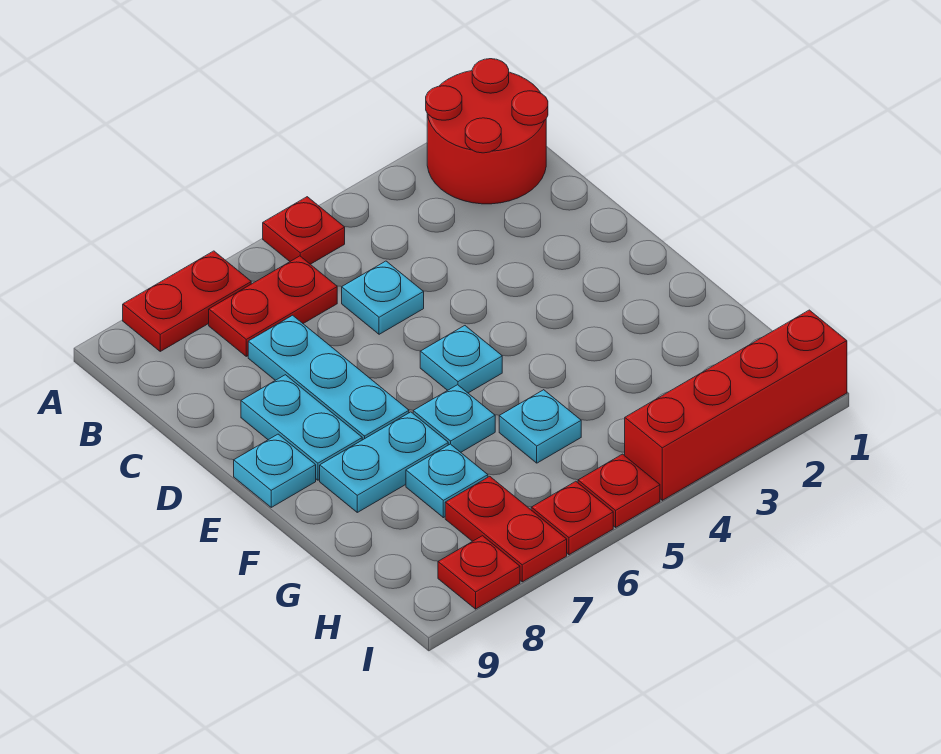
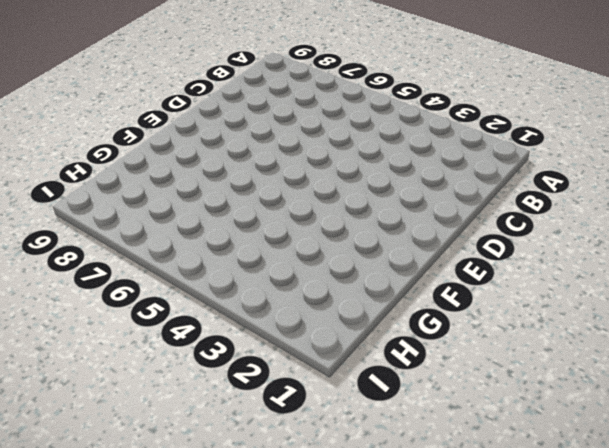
none -> red 2x2 round brick [426,59,548,204]
none -> red 1x1 plate [263,197,345,264]
none -> red 1x2 plate [123,251,251,351]

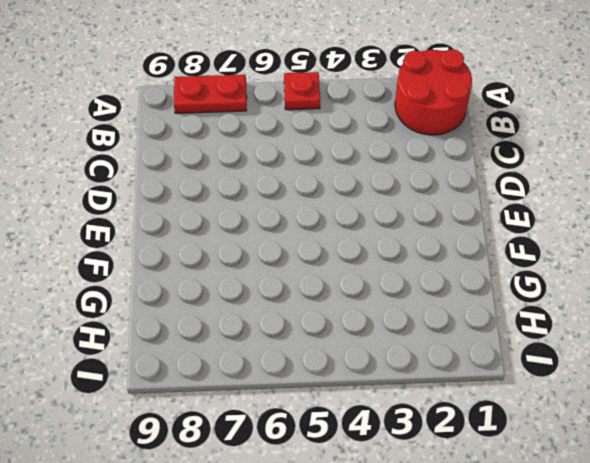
none -> red 1x2 plate [209,256,337,356]
none -> cyan 1x1 plate [342,261,424,334]
none -> cyan 1x3 plate [248,315,409,440]

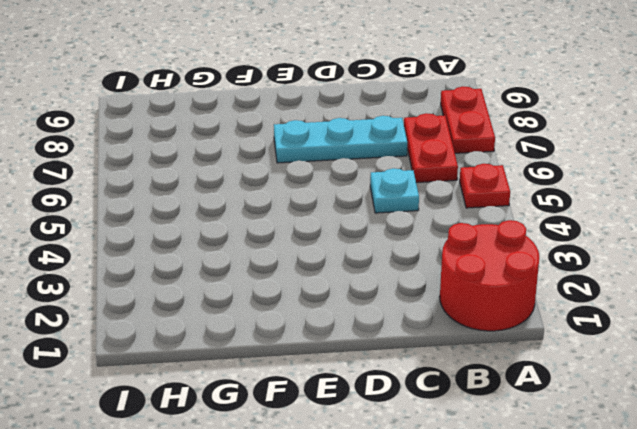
none -> cyan 1x2 plate [241,375,362,480]
none -> cyan 1x1 plate [420,326,502,393]
none -> cyan 1x1 plate [234,434,316,507]

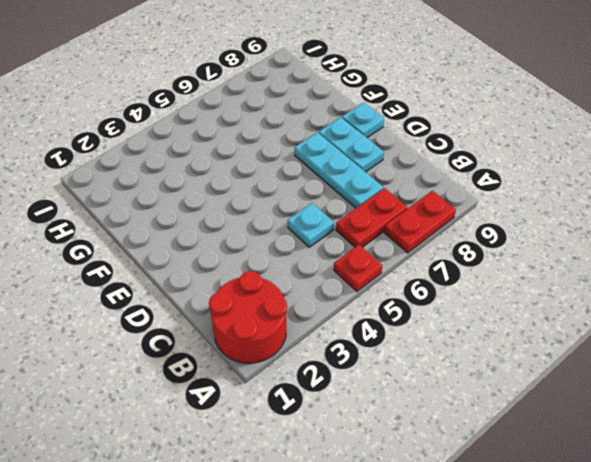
none -> cyan 1x1 plate [420,326,502,393]
none -> cyan 1x1 plate [413,385,495,452]
none -> cyan 1x2 plate [320,412,448,512]

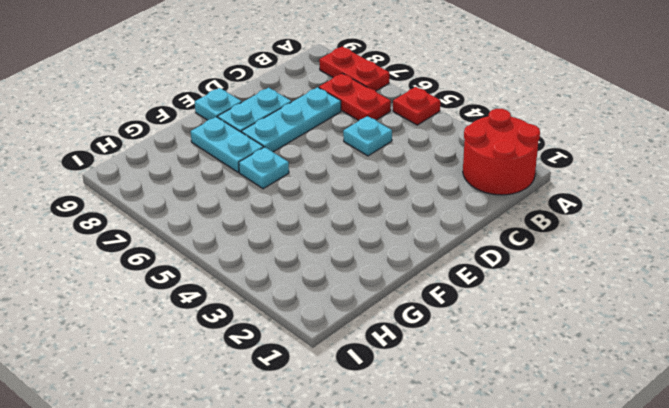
none -> cyan 1x1 plate [420,326,502,393]
none -> cyan 1x1 plate [499,390,581,463]
none -> cyan 1x1 plate [406,444,488,518]

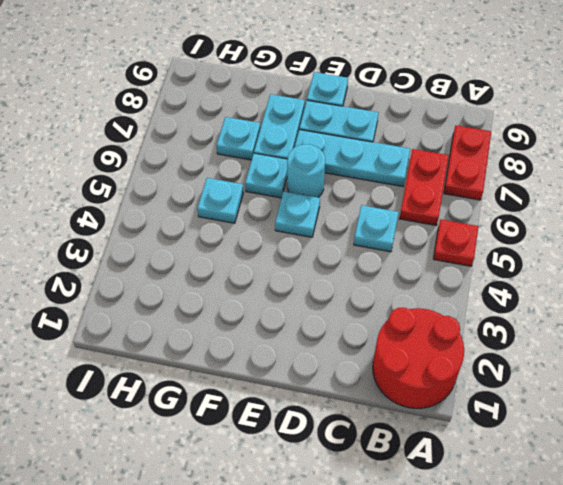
cyan 1x1 round brick [287,144,325,197] -> none
none -> red 1x2 plate [445,476,567,582]
none -> red 1x4 brick [625,310,847,500]
none -> red 1x1 plate [578,454,660,527]

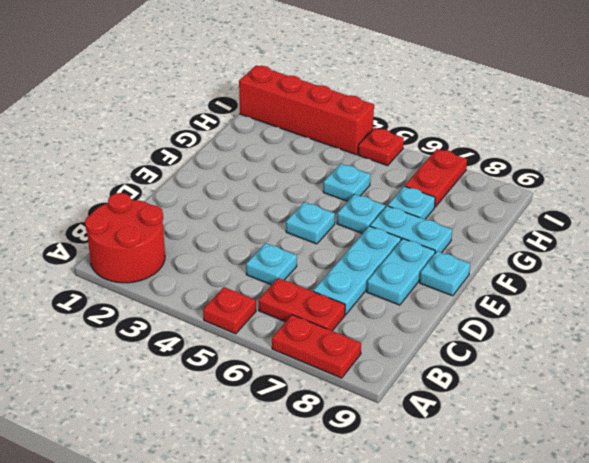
none -> red 1x1 plate [531,481,613,555]
none -> red 1x1 plate [438,536,520,609]

